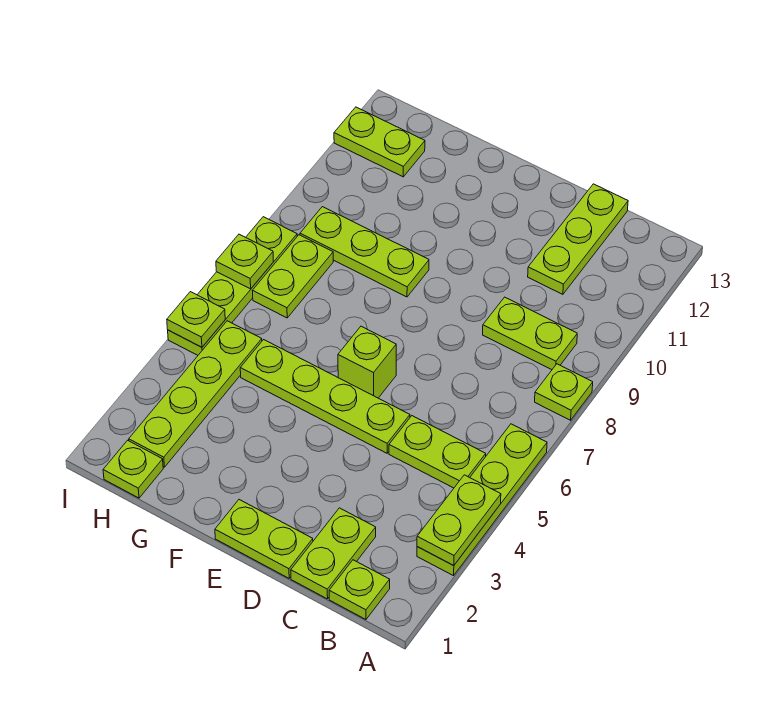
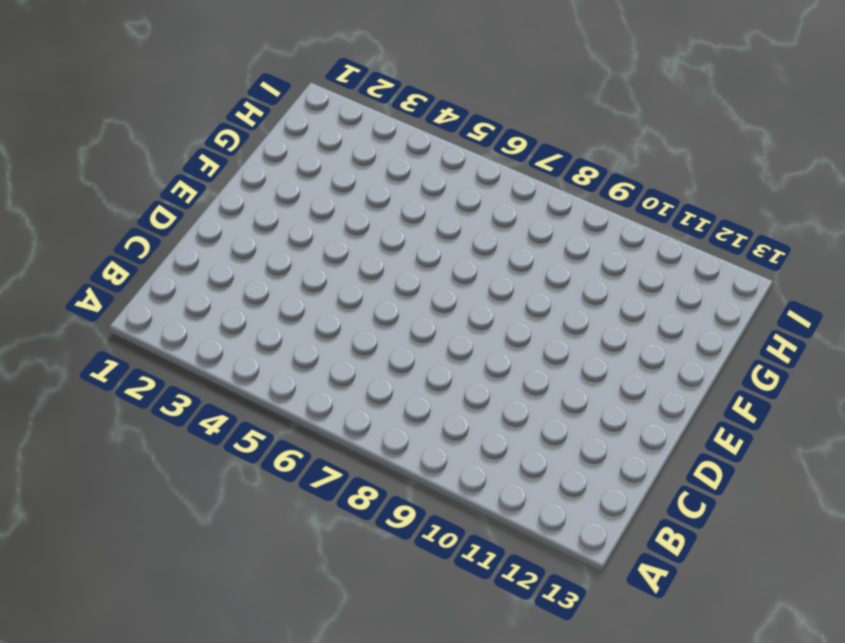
none -> lime 1x4 plate [417,424,547,576]
none -> lime 1x1 plate [535,364,593,420]
none -> lime 1x1 plate [329,560,390,619]

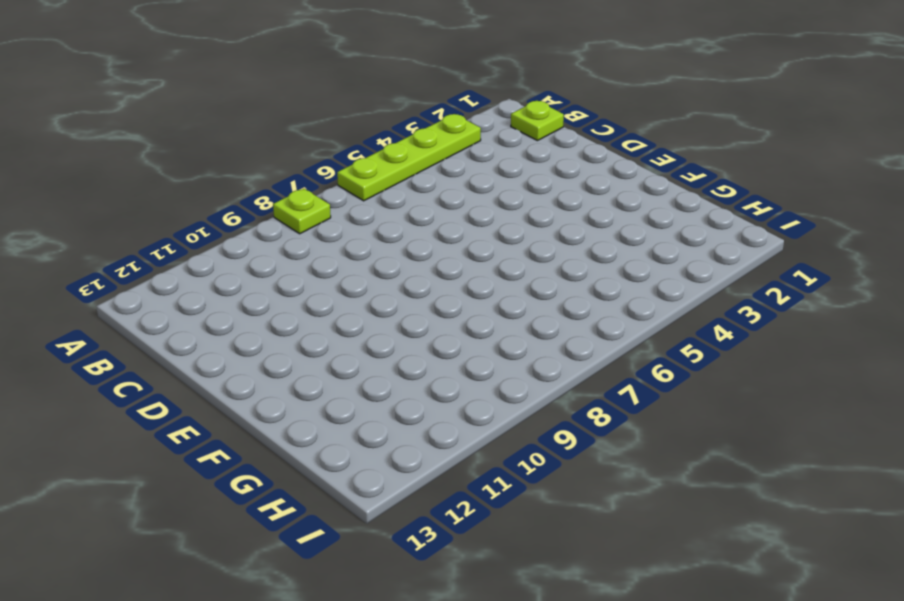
none -> lime 1x2 plate [389,416,486,488]
none -> lime 1x2 plate [483,297,577,370]
none -> lime 1x2 plate [291,508,376,599]

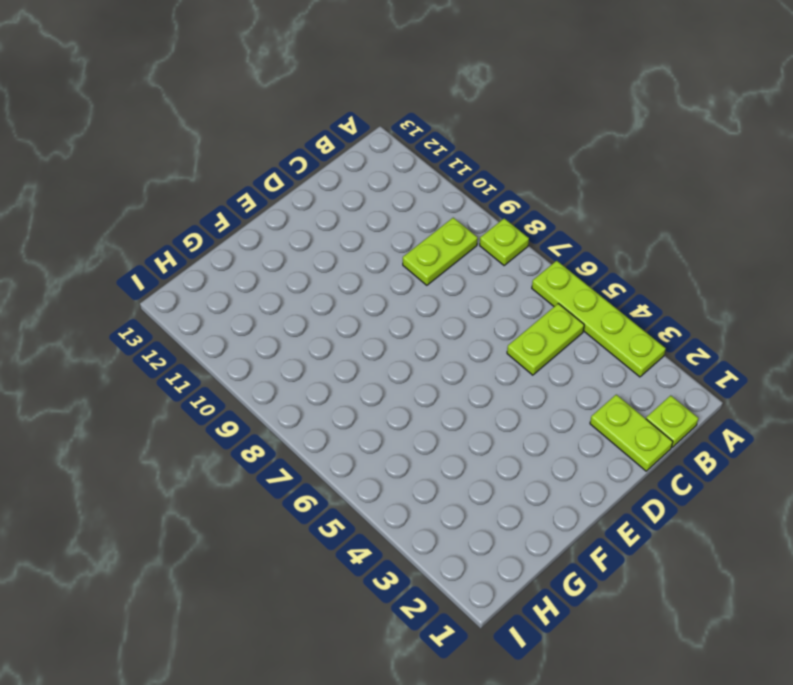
none -> lime 1x3 plate [528,184,628,294]
none -> lime 1x2 plate [215,500,313,578]
none -> lime 1x4 plate [240,340,410,453]

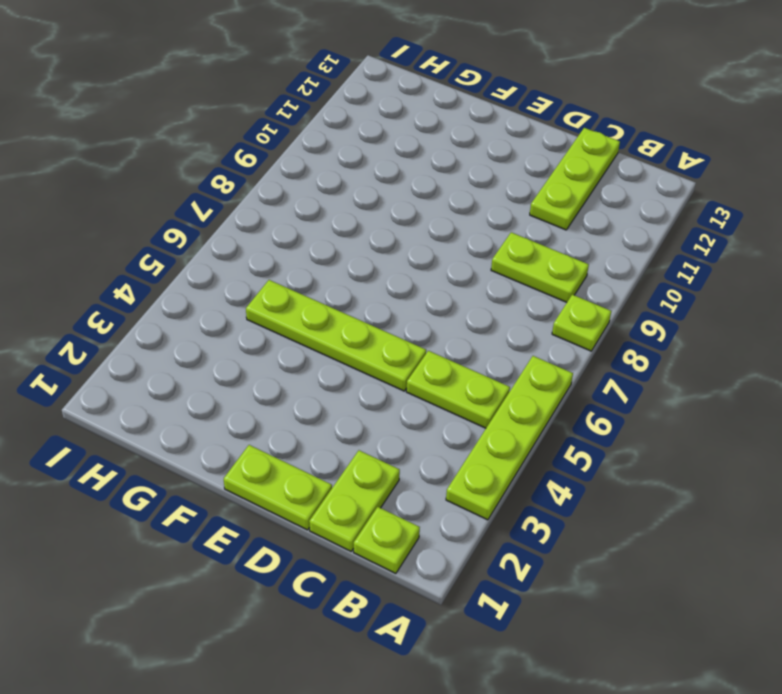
none -> lime 1x1 brick [338,326,396,398]
none -> lime 1x3 plate [300,207,429,297]
none -> lime 1x1 plate [103,440,163,498]

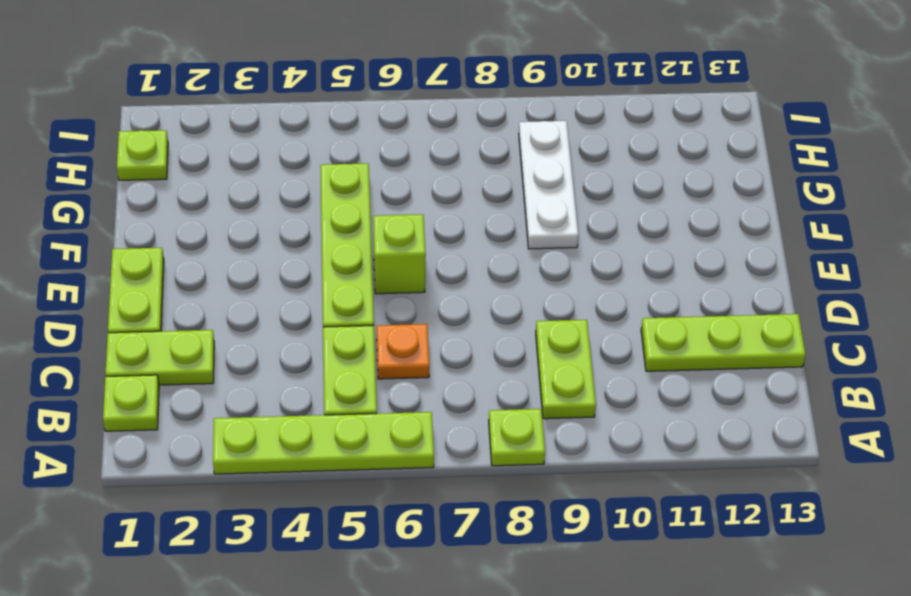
orange 1x1 plate [377,324,429,379] -> none
white 1x3 plate [519,121,578,249] -> lime 1x3 plate [300,207,429,297]
none -> lime 1x4 plate [129,321,262,467]
none -> lime 1x2 plate [252,235,333,318]
none -> lime 1x2 plate [334,107,425,177]

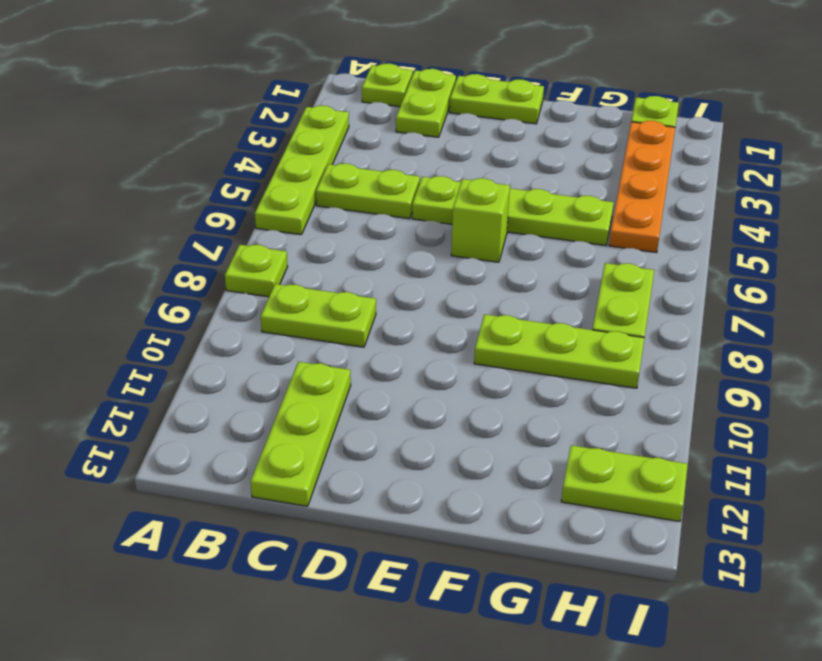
orange 1x4 plate [609,121,675,253] -> lime 1x4 plate [129,321,262,467]
none -> lime 1x4 plate [168,217,297,355]
none -> lime 1x2 plate [417,475,501,566]
none -> lime 1x1 plate [167,292,225,347]

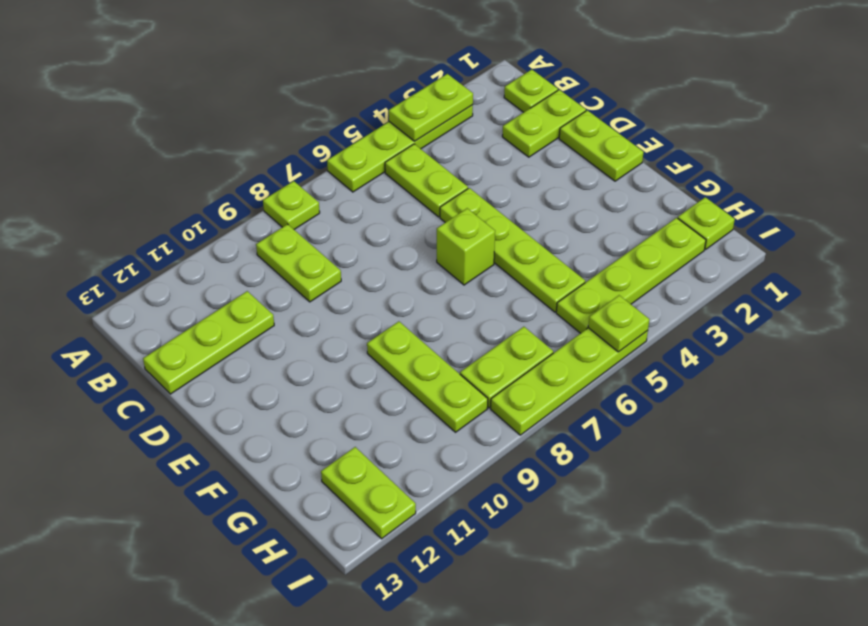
none -> lime 1x1 plate [216,234,274,289]

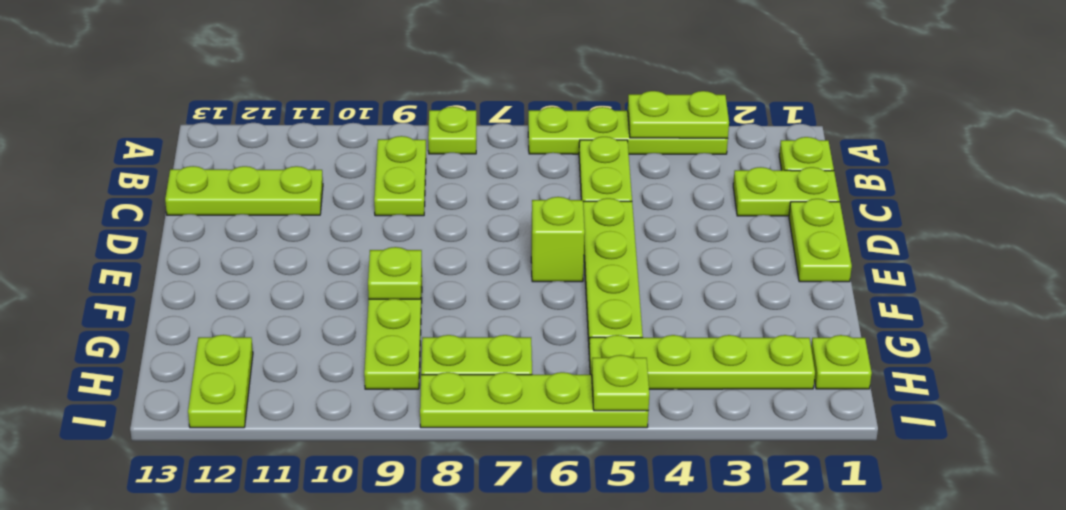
lime 1x1 plate [368,247,422,299] -> lime 1x1 plate moved to [216,234,274,289]

